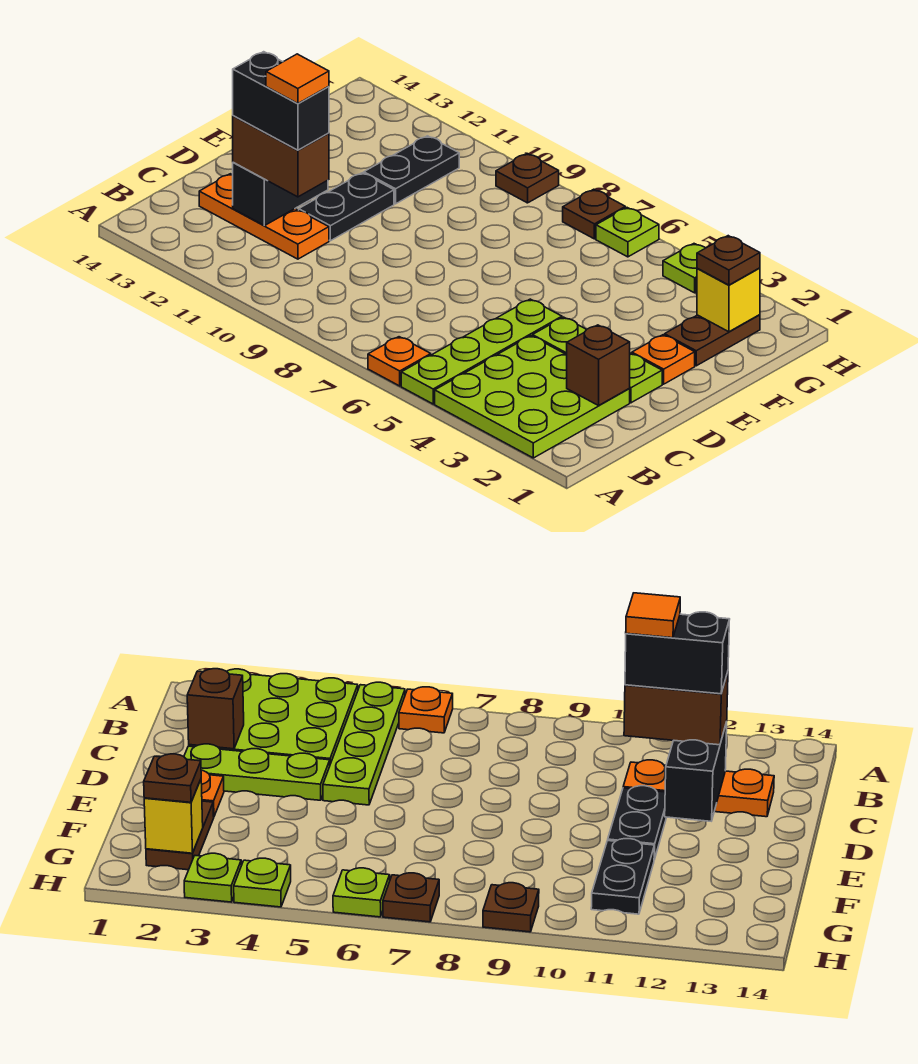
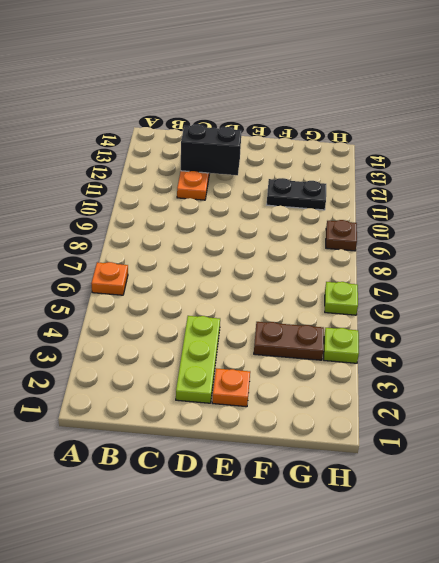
brown 1x2 plate [254,322,324,360] -> brown 1x2 plate moved to [665,315,760,366]
none -> lime 3x3 plate [435,336,630,458]
none -> lime 1x4 plate [401,299,562,404]
none -> black 1x2 plate [299,173,394,241]

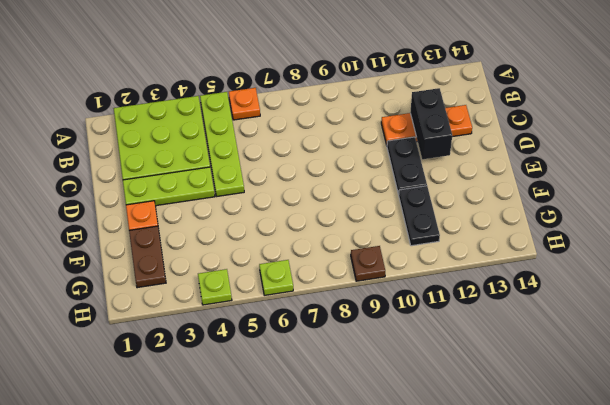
none -> lime 1x1 plate [184,853,241,902]
none -> brown 1x1 plate [563,189,625,239]
none -> brown 1x1 brick [567,325,630,406]

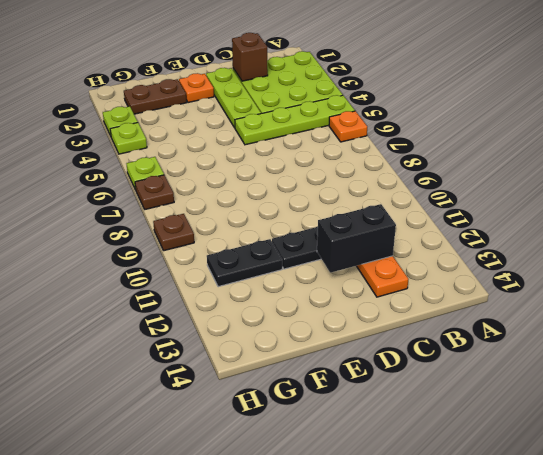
none -> yellow 1x1 brick [697,268,760,332]
none -> brown 1x2 brick [233,116,329,197]
none -> brown 1x1 plate [697,236,760,285]

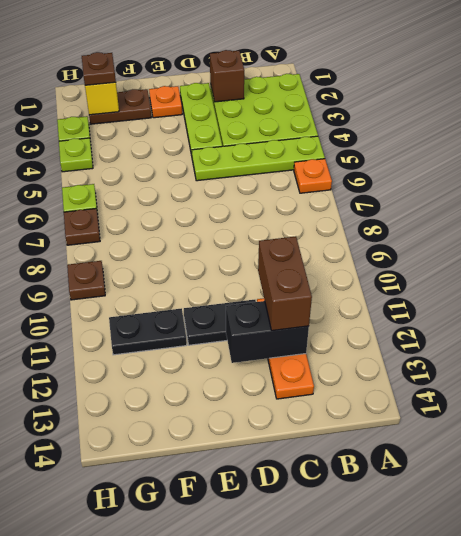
none -> black 1x2 brick [233,52,329,150]
none -> orange 1x1 tile [266,54,329,103]

